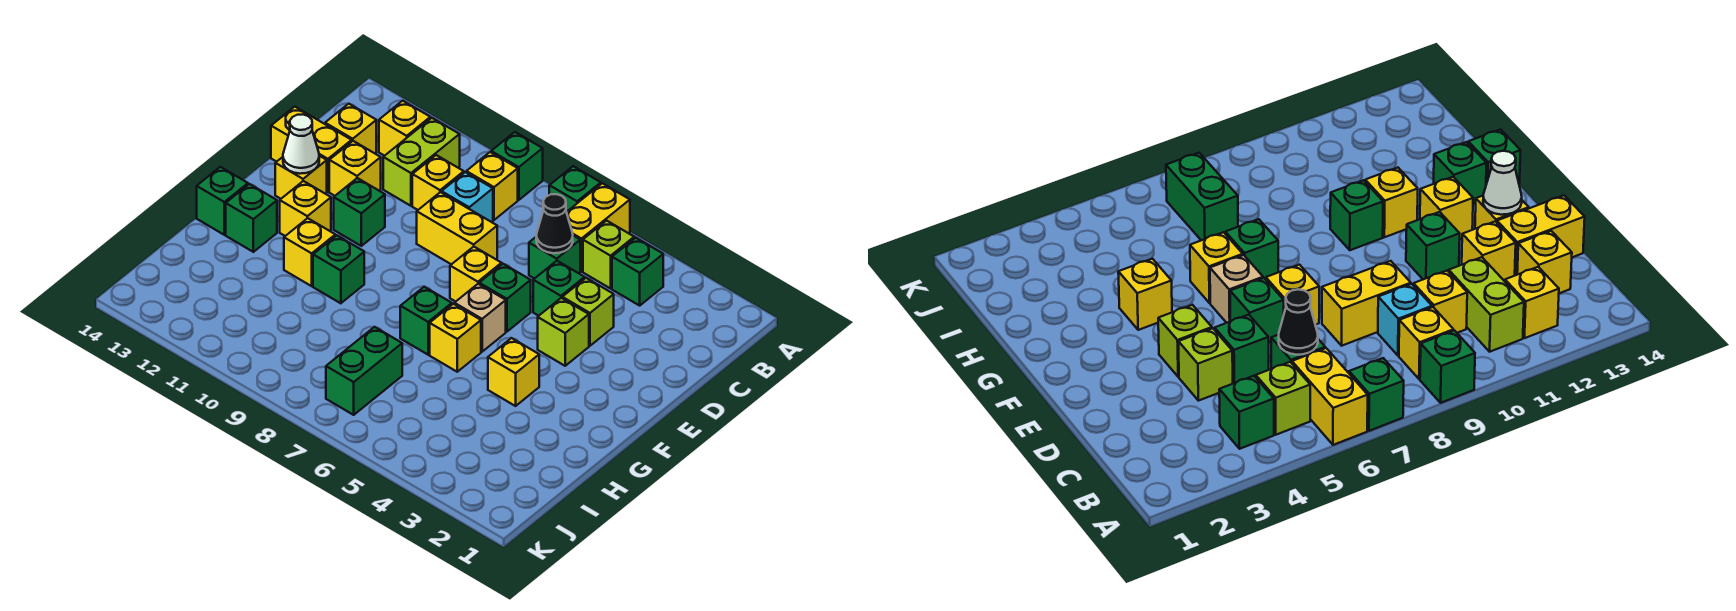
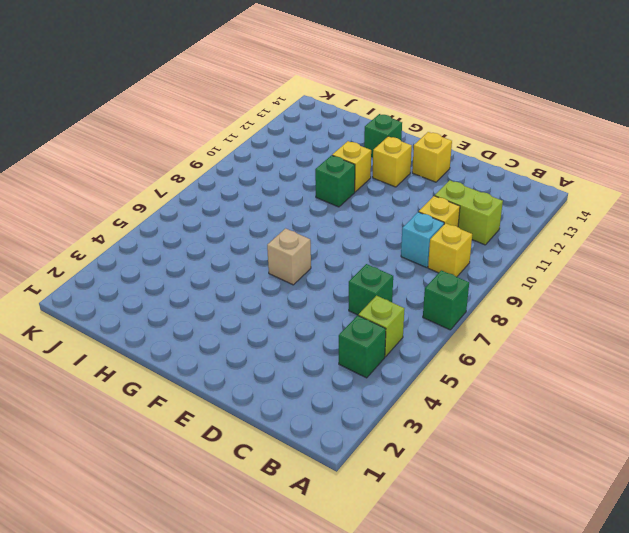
none -> yellow 1x2 brick [567,183,630,271]
none -> green 1x1 brick [491,132,543,200]
none -> yellow 1x1 brick [379,101,430,156]
none -> yellow 1x1 brick [325,104,376,153]

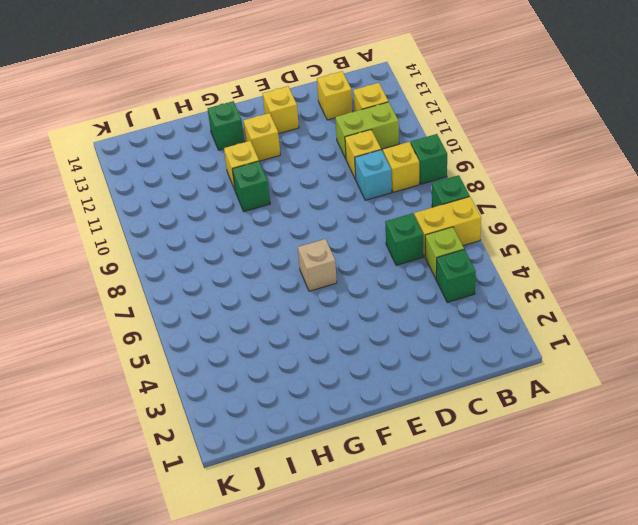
none -> lime 1x1 brick [562,278,614,346]
none -> green 1x1 brick [533,261,585,316]
none -> yellow 1x2 brick [417,192,497,264]
none -> yellow 1x1 brick [329,141,381,196]

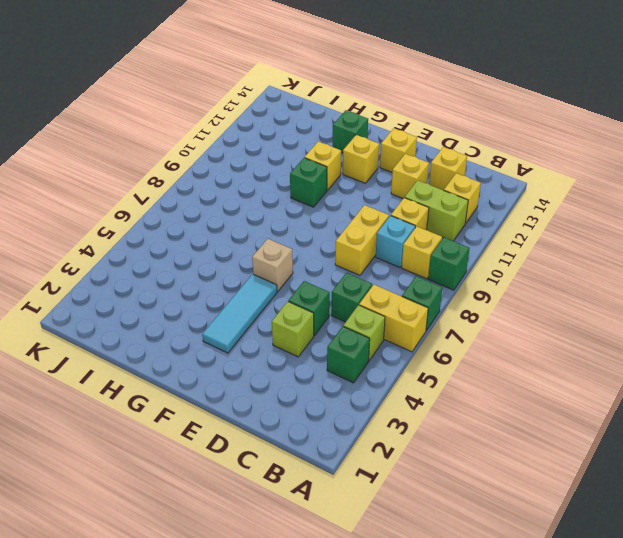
cyan 1x3 tile [202,274,277,353] -> none
none -> yellow 1x2 brick [271,107,352,192]
none -> lime 1x1 brick [538,298,589,366]
none -> green 1x1 brick [479,264,531,332]
none -> yellow 1x1 brick [450,247,502,302]

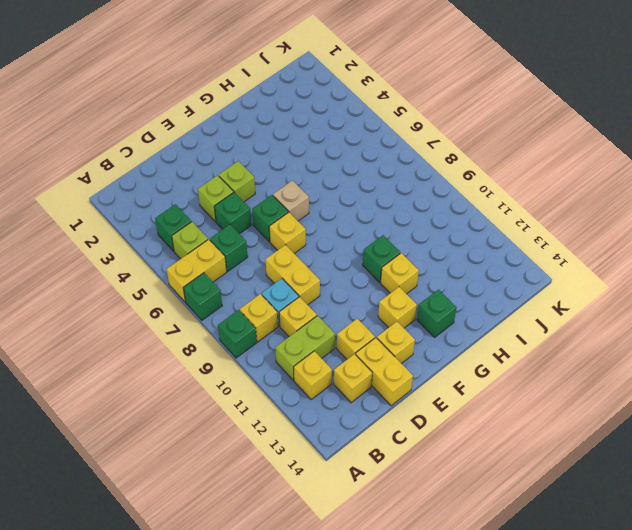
none -> green 1x1 brick [334,178,385,246]
none -> yellow 1x1 brick [488,338,539,406]
none -> yellow 1x1 brick [430,304,481,372]
none -> green 1x1 brick [400,287,452,355]

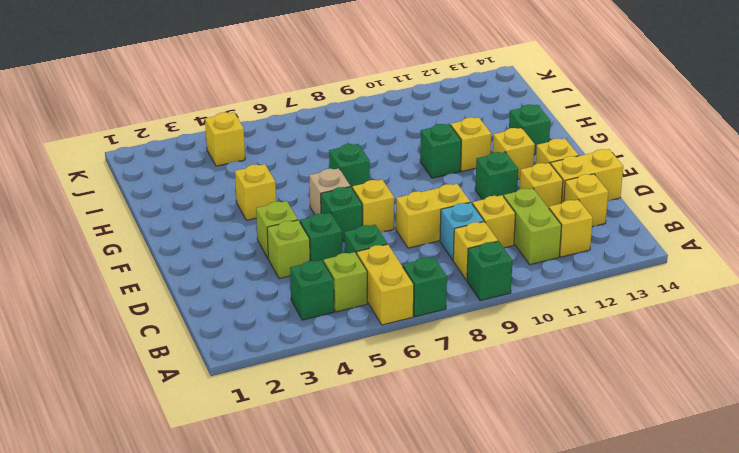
yellow 1x1 brick [205,112,245,166] -> yellow 1x1 brick moved to [430,304,481,372]
none -> green 1x1 brick [197,167,248,235]
none -> green 1x2 brick [326,327,402,415]
none -> black 1x1 cone [536,194,573,253]
none -> white 1x1 cone [283,115,319,174]

